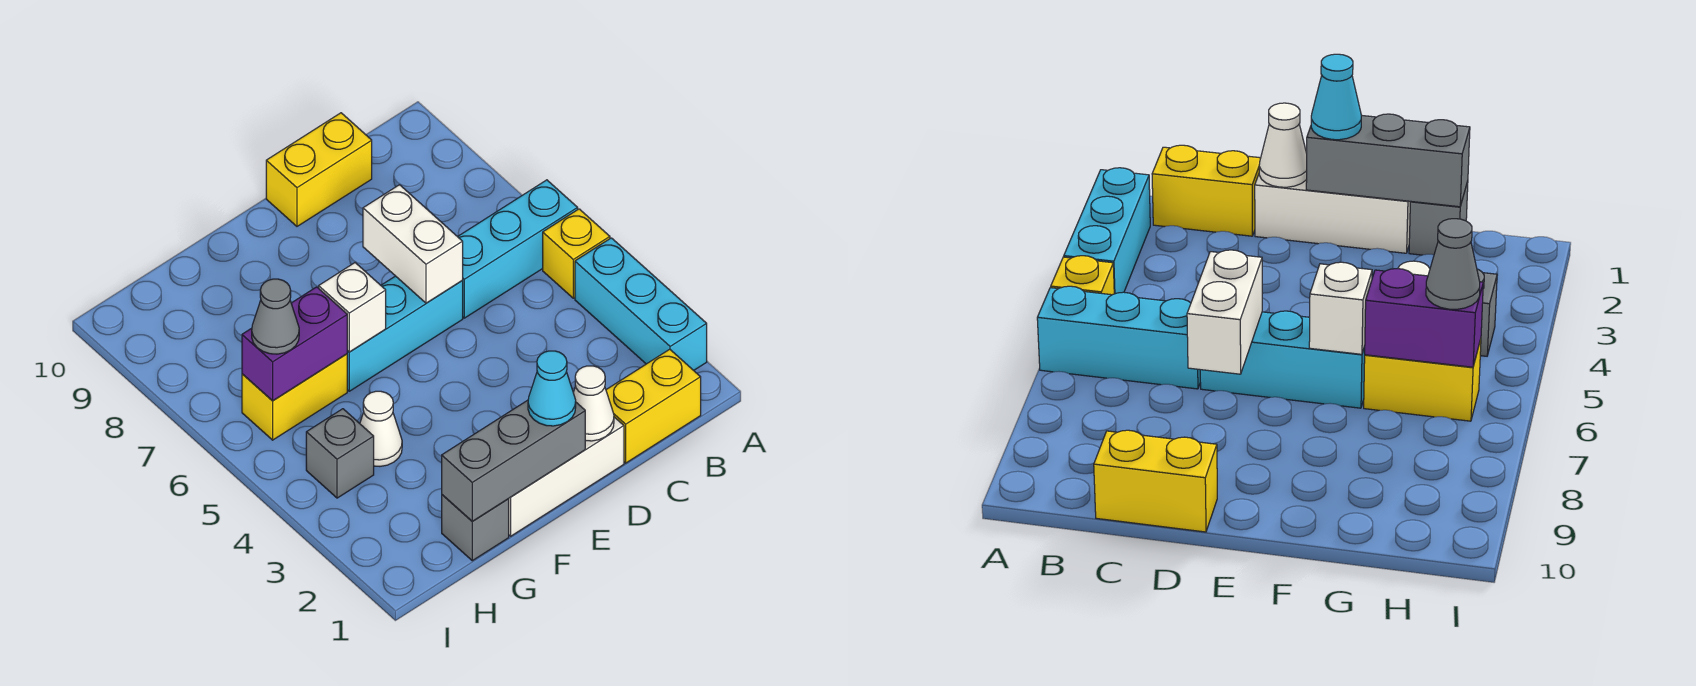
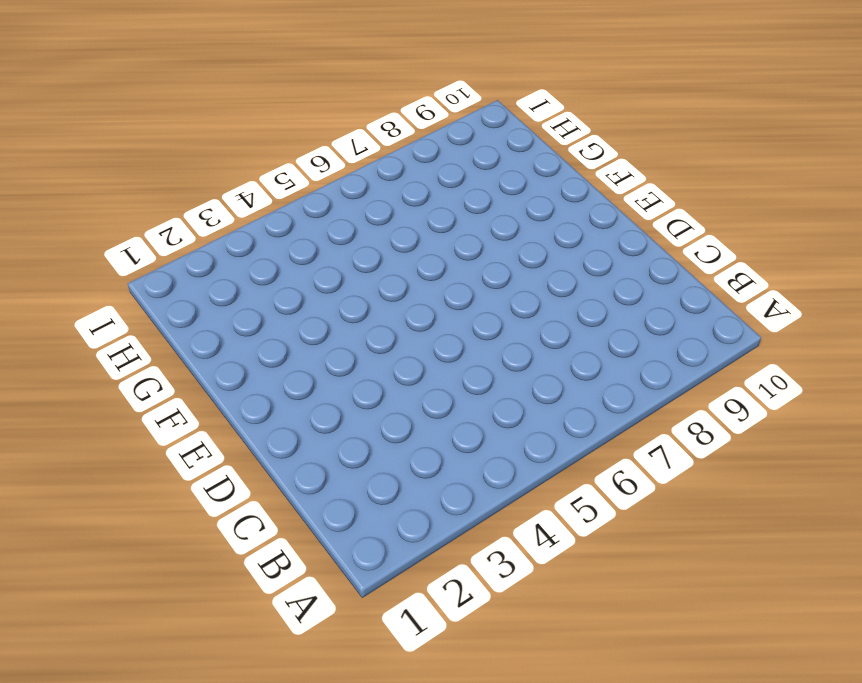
none -> cyan 1x3 brick [575,238,707,370]
none -> yellow 1x1 brick [543,209,610,298]
none -> cyan 1x3 brick [458,180,578,318]

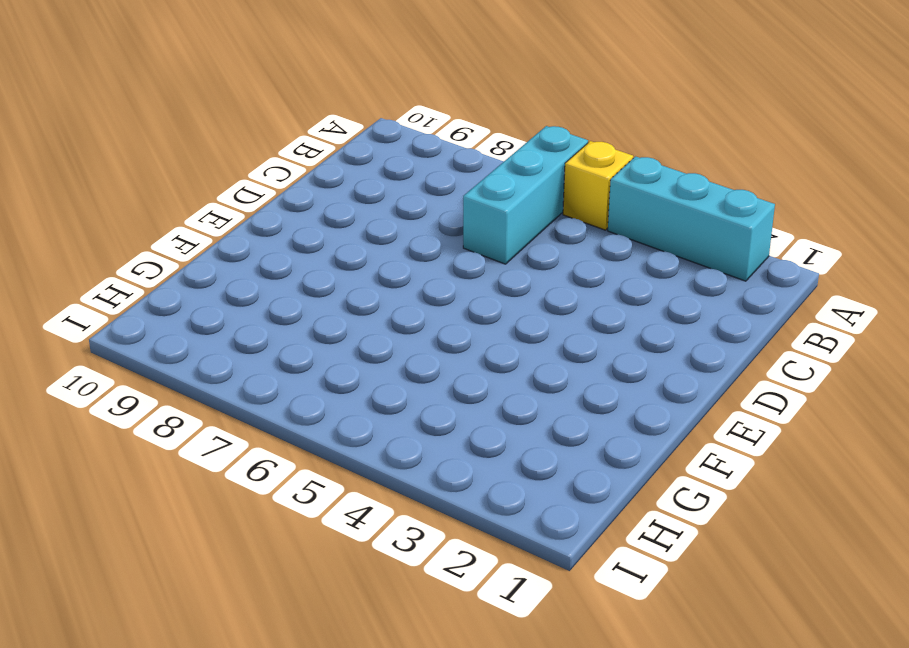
none -> yellow 1x2 brick [606,349,701,463]
none -> yellow 1x2 brick [266,113,372,226]
none -> white 1x3 brick [509,417,624,536]

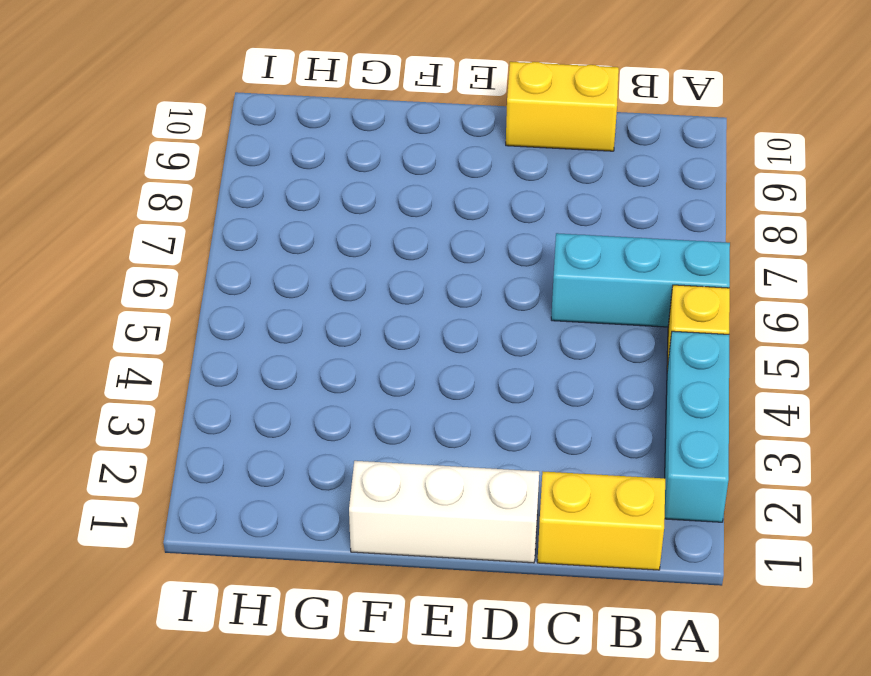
none -> cyan 1x3 brick [347,276,463,391]
none -> grey 1x1 brick [442,495,509,561]
none -> white 1x1 cone [360,391,402,466]

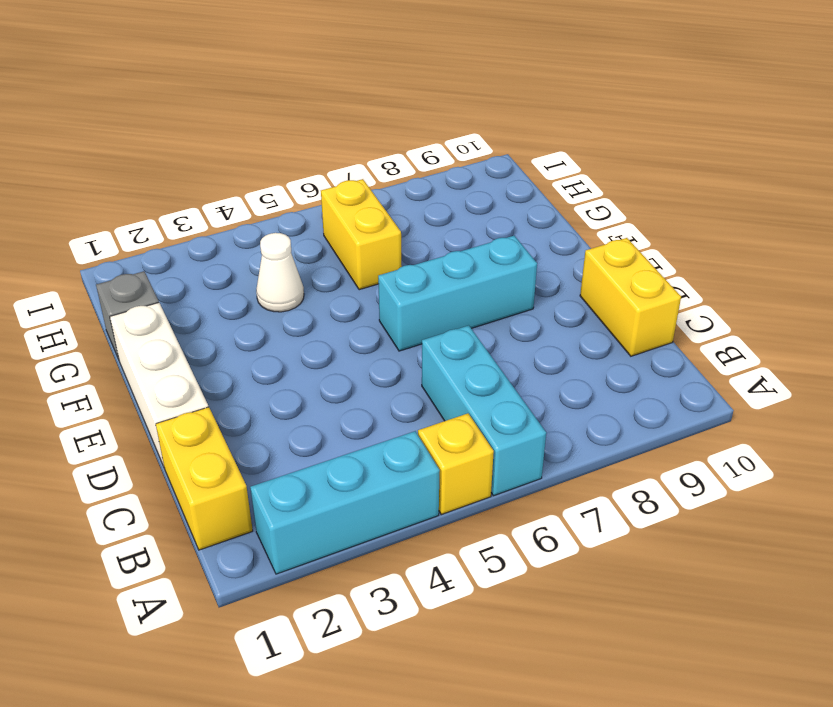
cyan 1x3 brick [378,236,537,351] -> cyan 1x3 brick turned to [347,276,463,391]
none -> grey 1x1 brick [306,409,374,498]
none -> white 1x1 cone [573,366,614,441]
none -> white 1x2 brick [363,185,463,303]

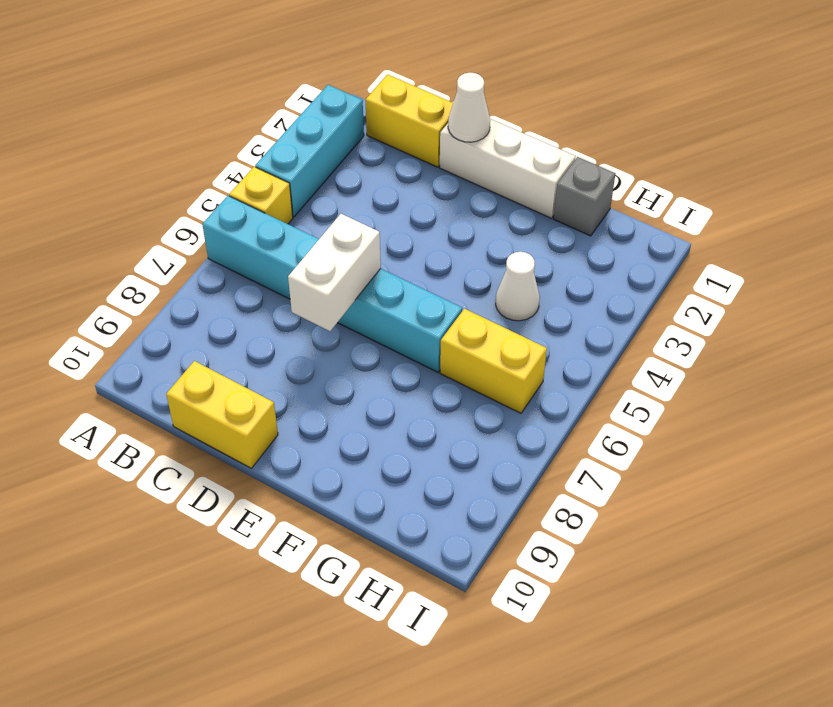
none -> grey 1x1 brick [306,409,374,498]
none -> grey 1x3 brick [442,400,585,521]
none -> white 1x1 brick [319,263,386,352]

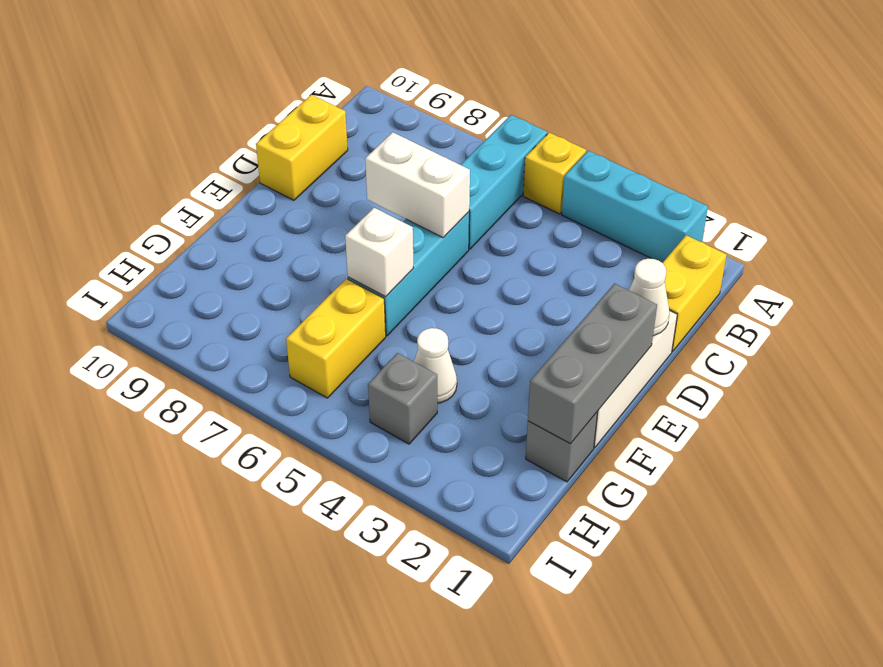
none -> purple 1x2 brick [242,287,347,401]
none -> cyan 1x1 cone [528,351,576,426]
none -> grey 1x1 cone [252,279,299,354]

